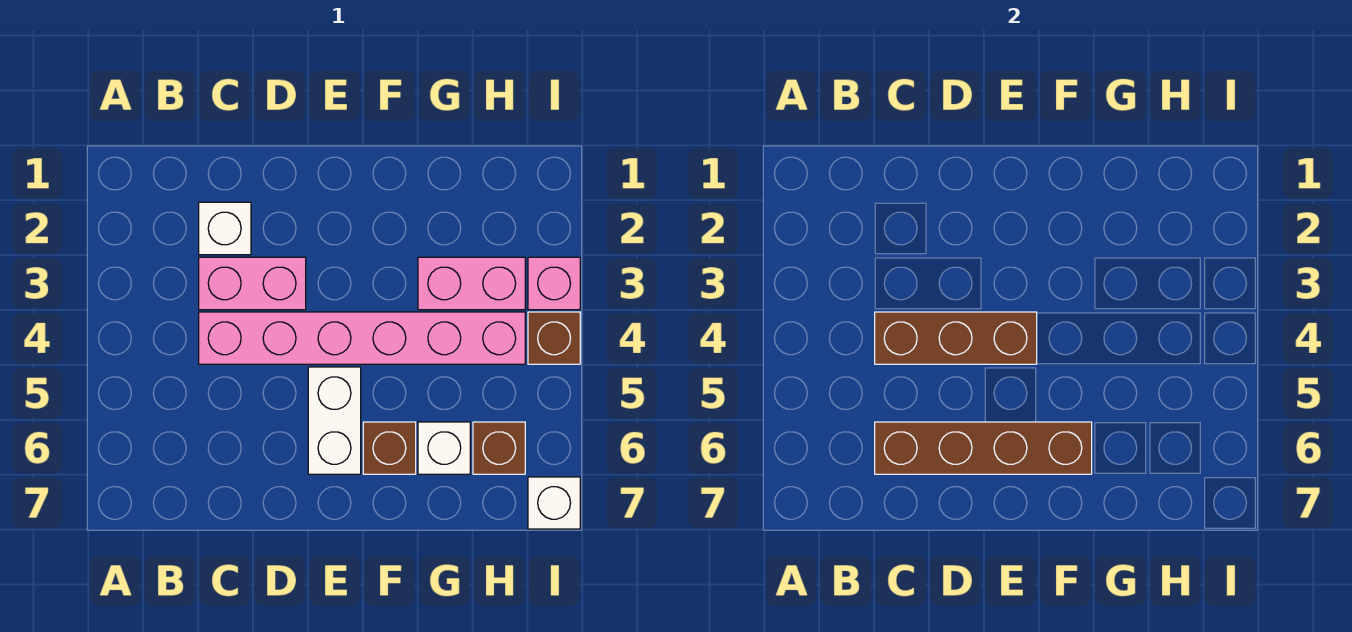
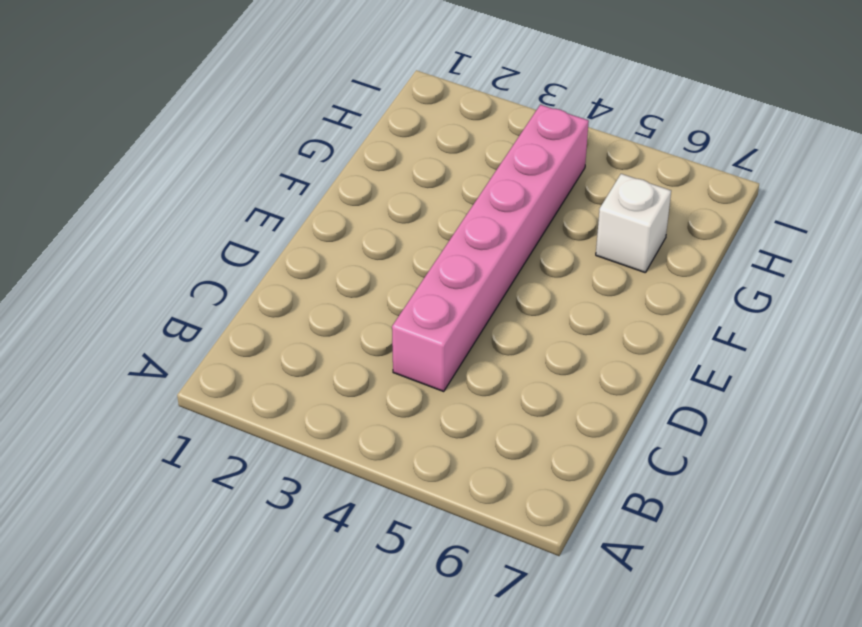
none -> white 1x1 brick [199,202,251,255]
none -> pink 1x2 brick [199,257,306,310]
none -> white 1x2 brick [308,367,361,474]

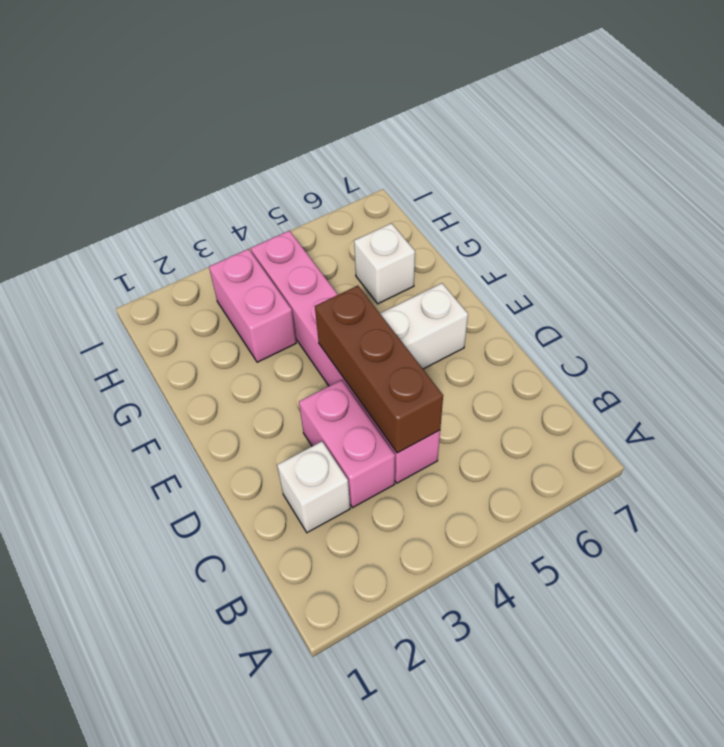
none -> brown 1x1 brick [363,422,416,474]
none -> brown 1x1 brick [473,422,525,474]
none -> pink 1x1 brick [528,257,580,310]

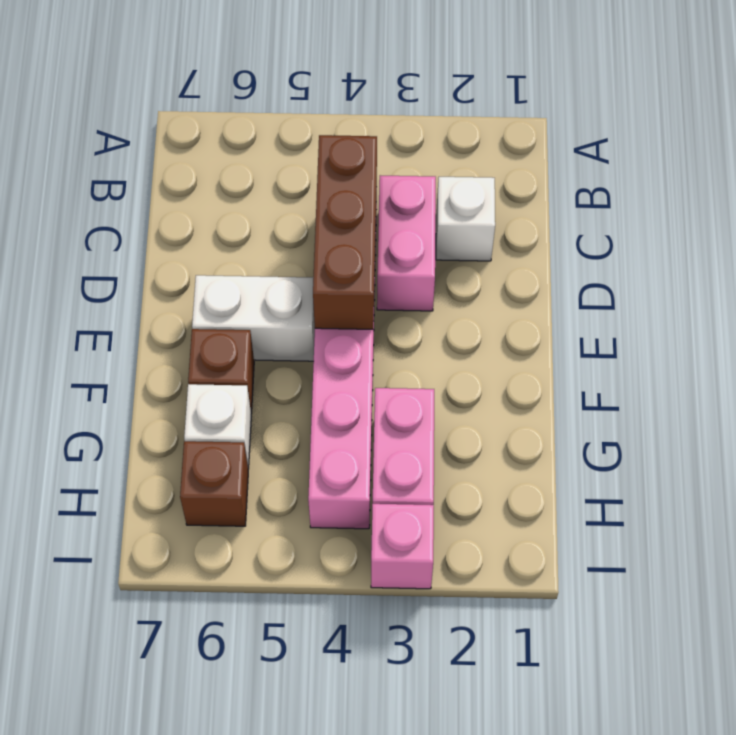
none -> brown 1x1 brick [528,312,580,364]
none -> white 1x1 brick [528,477,580,529]
none -> brown 1x4 brick [875,422,1092,474]

